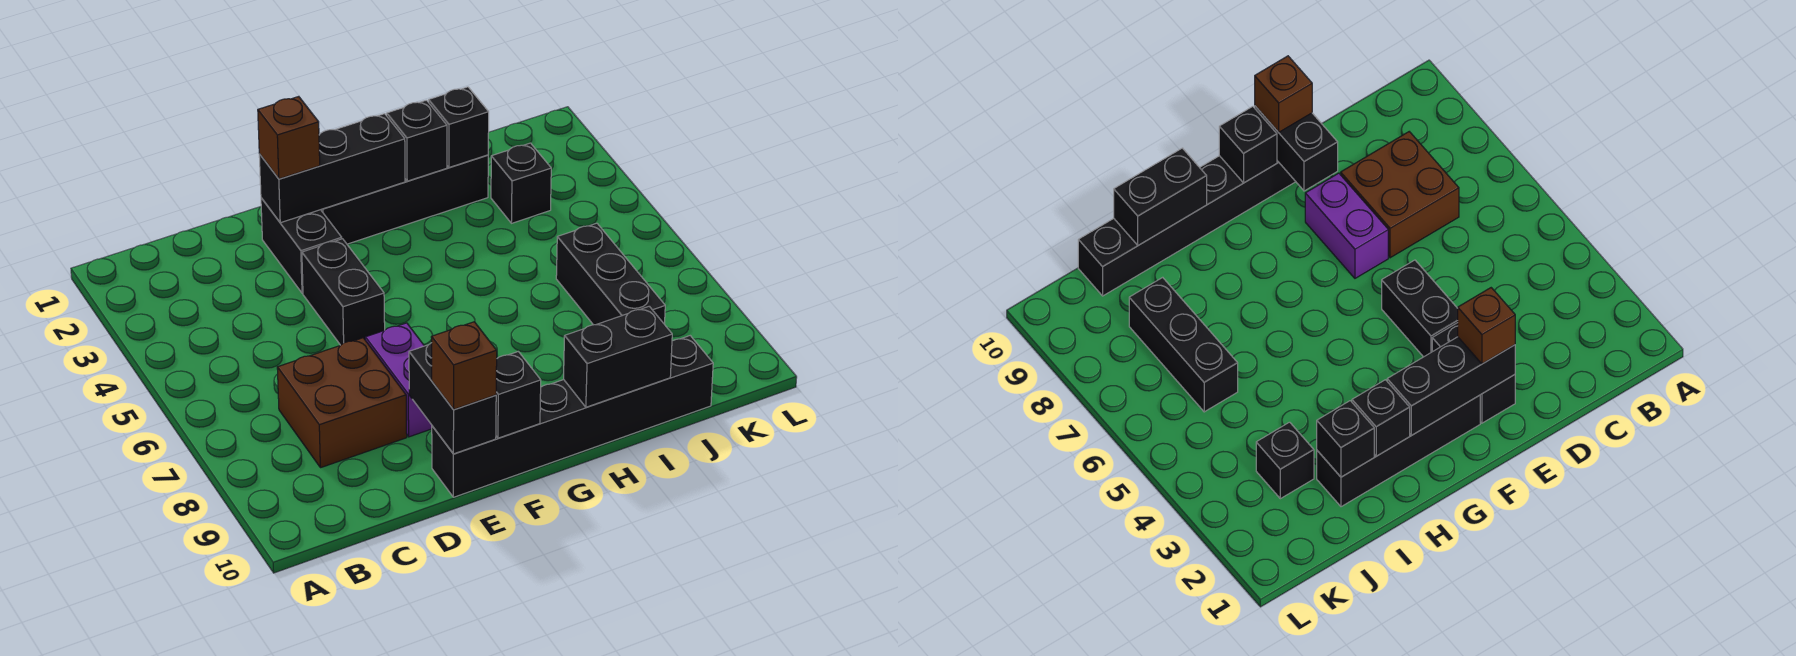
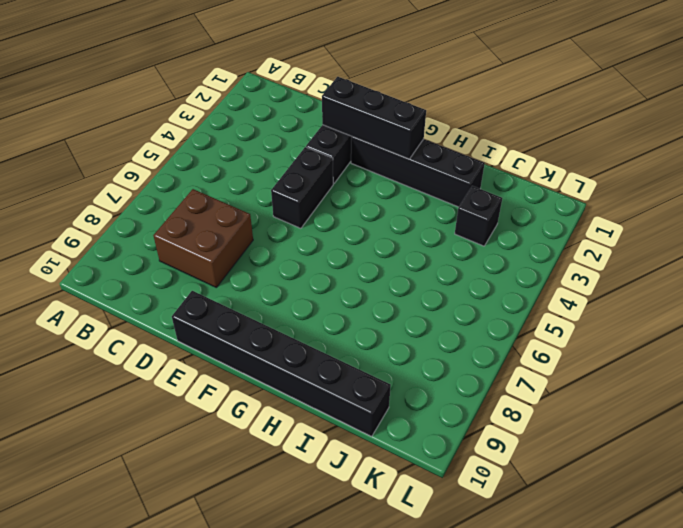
none -> purple 1x2 brick [365,323,432,437]
none -> black 1x3 brick [556,223,665,325]
none -> black 1x2 brick [409,343,496,454]

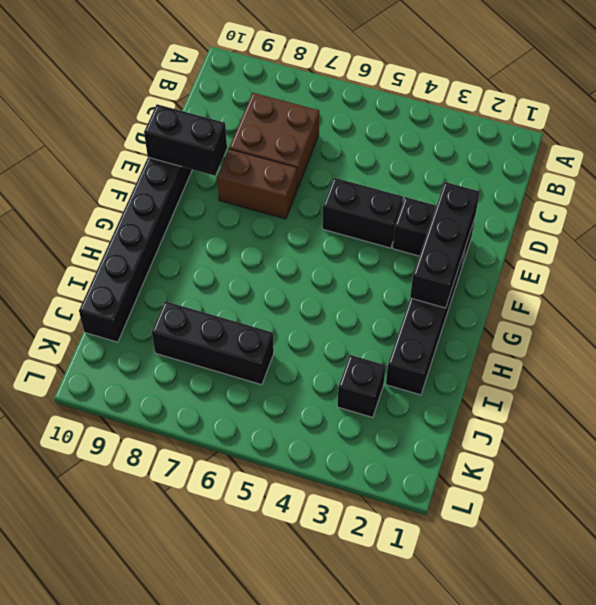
brown 1x2 brick [217,149,297,219] -> purple 1x2 brick [365,323,432,437]
none -> black 1x1 brick [496,352,541,438]
none -> black 1x1 brick [387,100,447,181]
none -> black 1x2 brick [564,306,672,407]

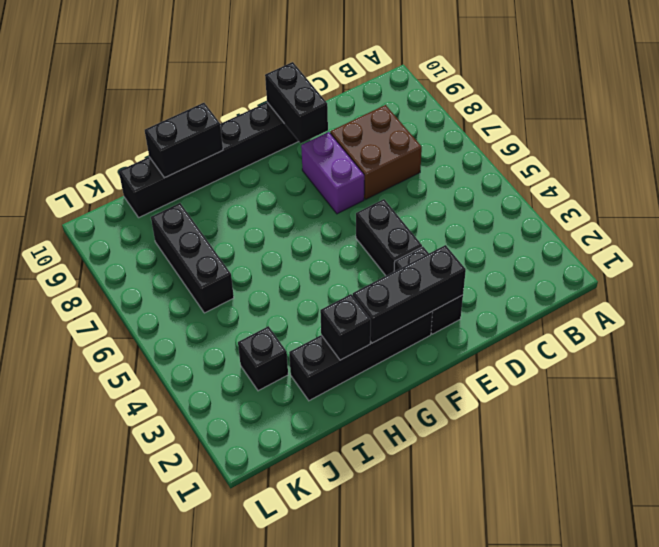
none -> black 1x1 brick [496,352,541,438]
none -> black 1x1 brick [429,87,489,167]
none -> brown 1x1 brick [258,97,320,179]

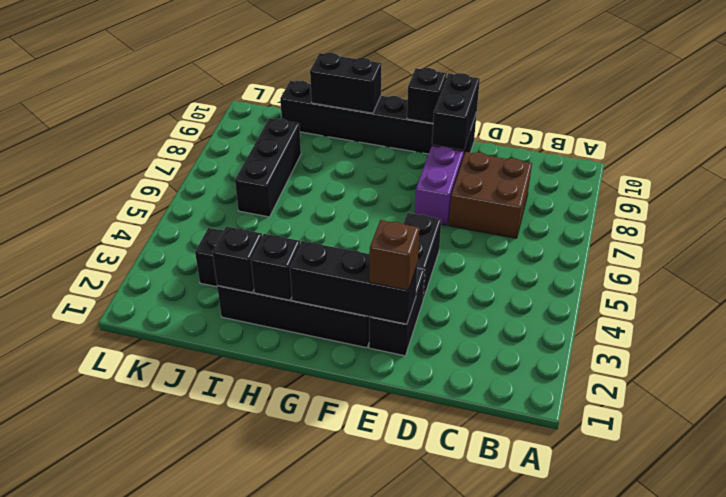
none -> brown 1x1 brick [431,322,497,410]

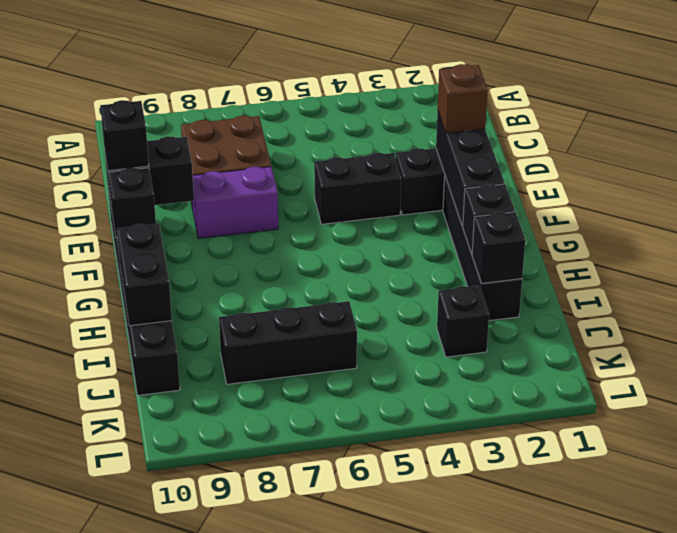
black 1x1 brick [100,100,149,171] -> brown 1x1 brick [431,322,497,410]

